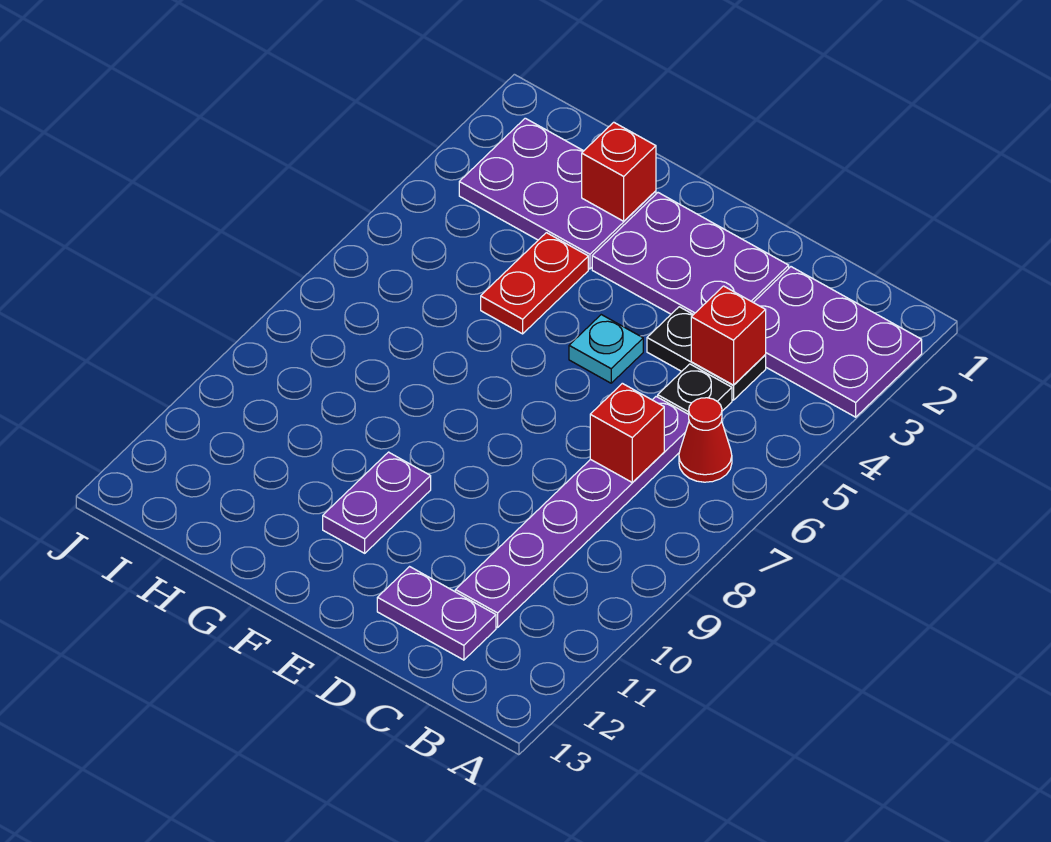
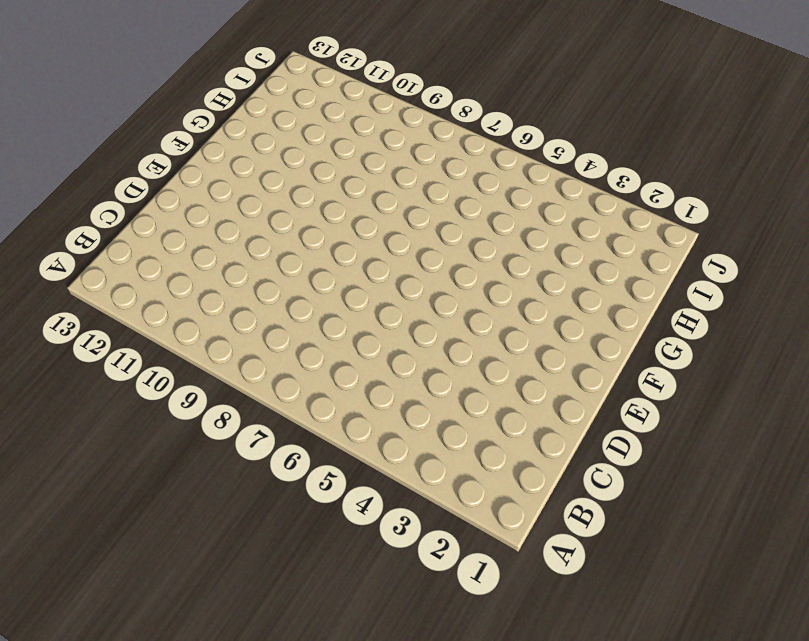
none -> purple 2x3 plate [753,267,922,417]
none -> red 1x1 cone [679,398,732,482]
none -> black 1x2 plate [647,307,766,400]

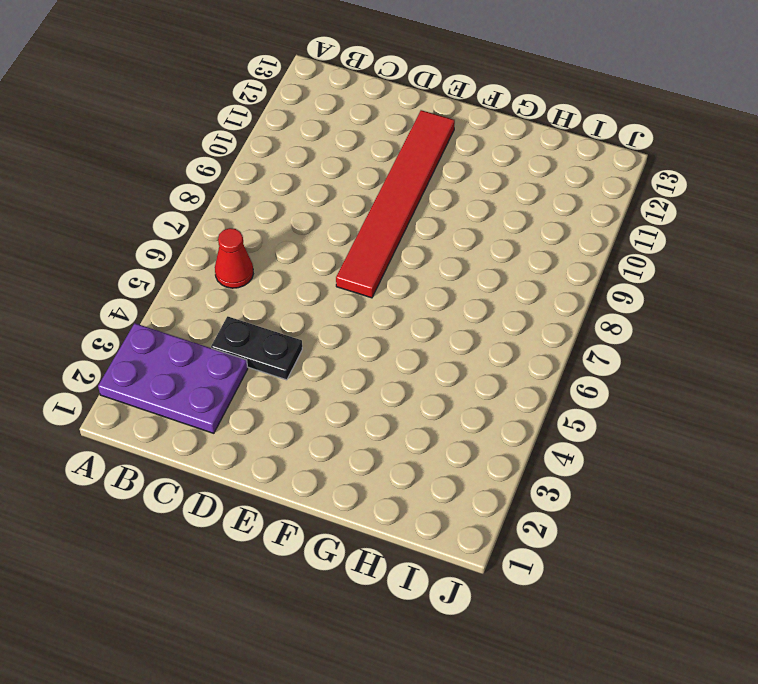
red 1x6 tile [336,110,455,298] -> none
none -> black 1x1 plate [658,364,732,414]
none -> purple 1x6 plate [455,397,689,628]
none -> purple 1x2 plate [377,567,496,660]

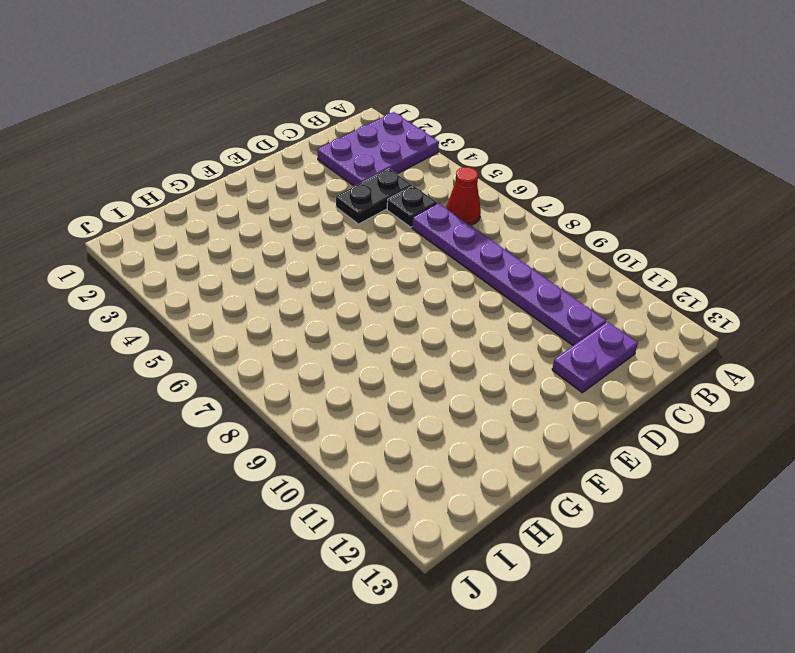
none -> purple 2x3 plate [592,193,789,315]
none -> cyan 1x1 plate [569,315,643,383]
none -> purple 1x2 plate [323,452,431,553]

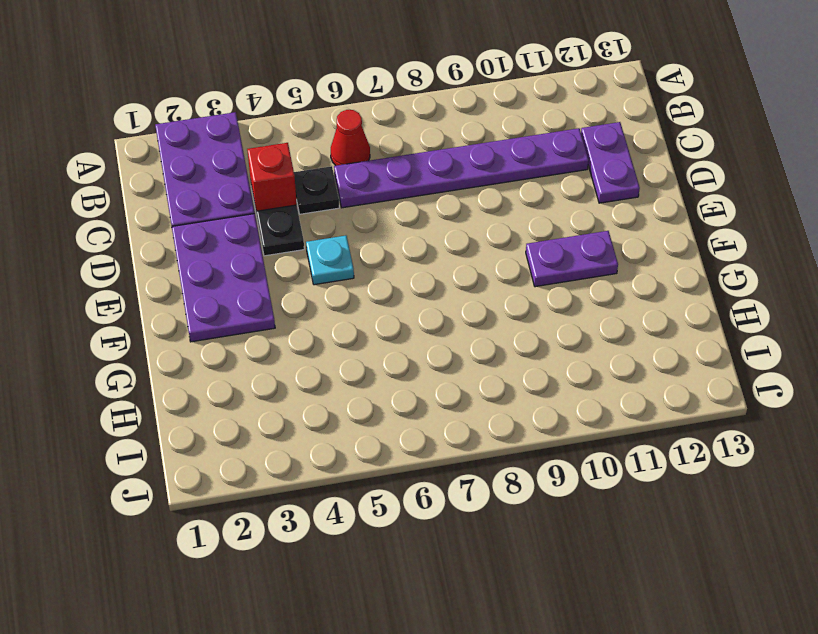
none -> purple 2x3 plate [459,118,656,269]
none -> red 1x2 plate [481,233,588,334]
none -> red 1x1 brick [590,383,664,483]

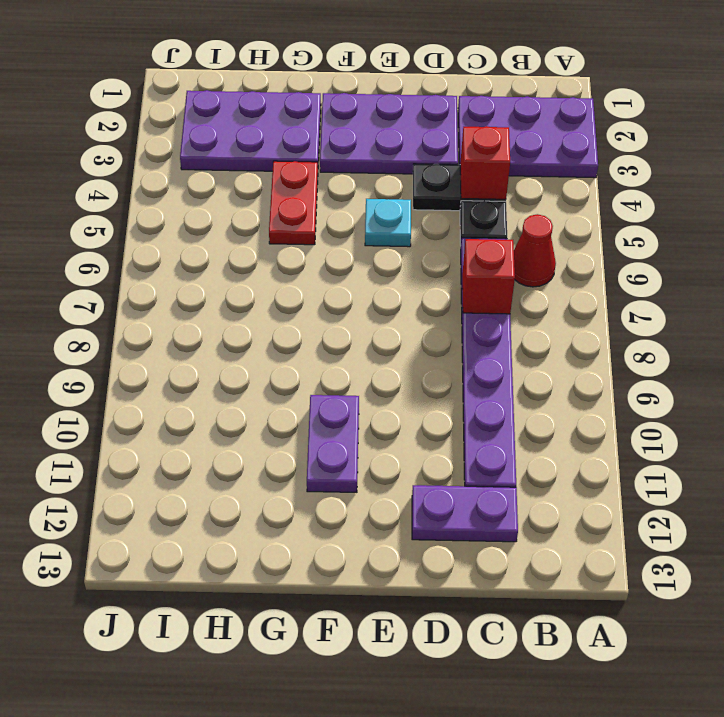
none -> red 1x1 brick [582,122,656,221]

